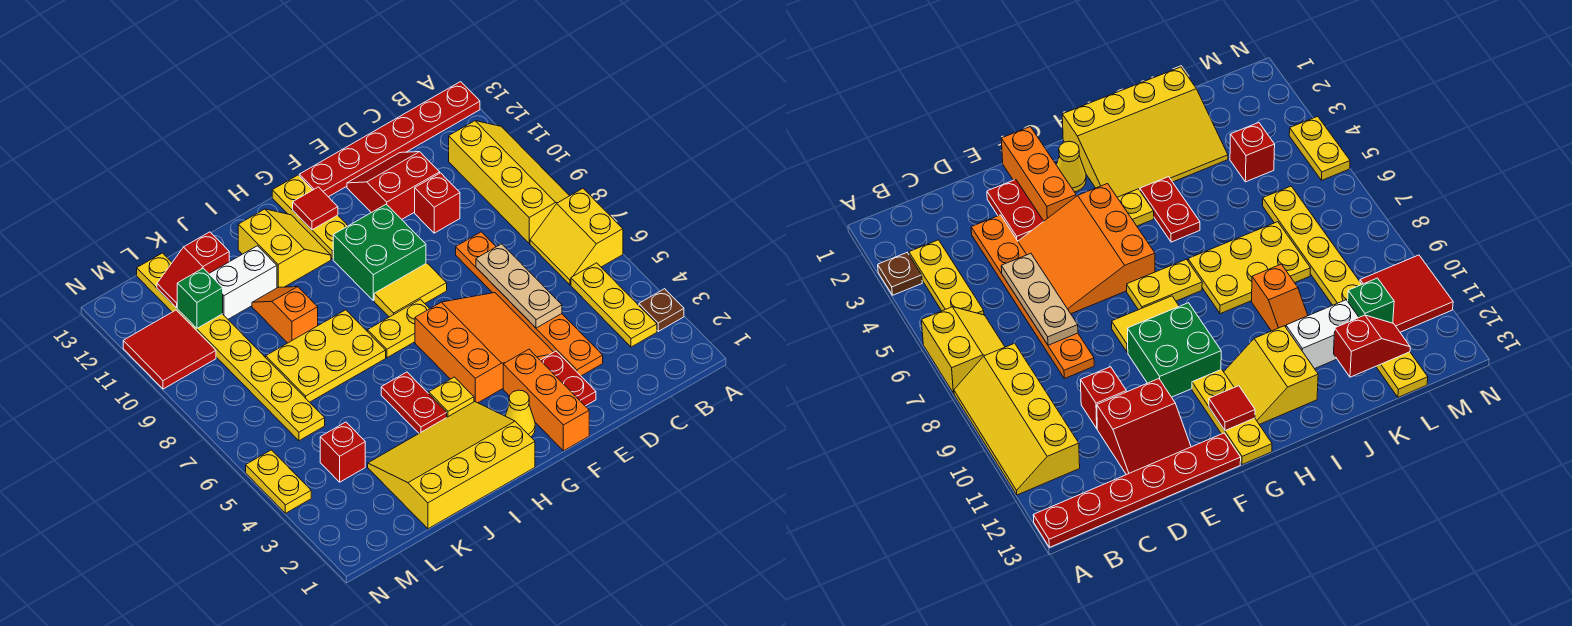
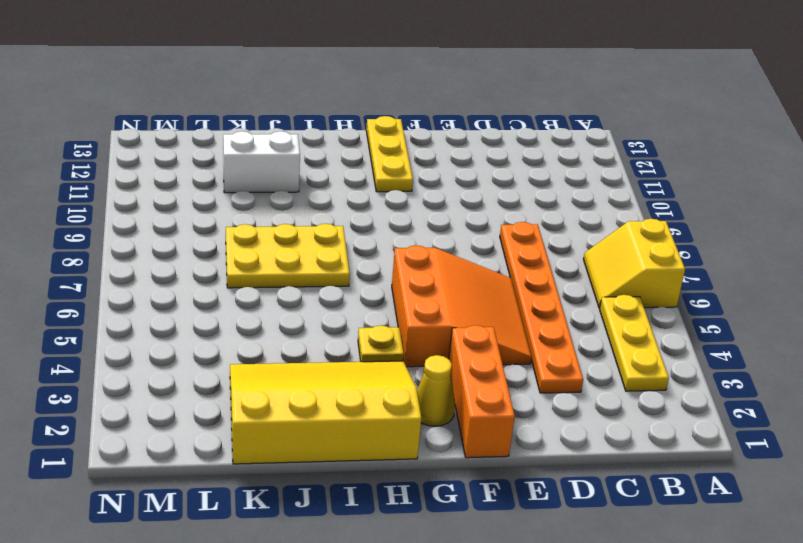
none -> brown 1x1 plate [639,289,684,331]
none -> yellow 2x4 slope [449,121,569,243]
none -> red 1x6 plate [299,82,480,197]
none -> red 1x1 brick [415,173,460,233]

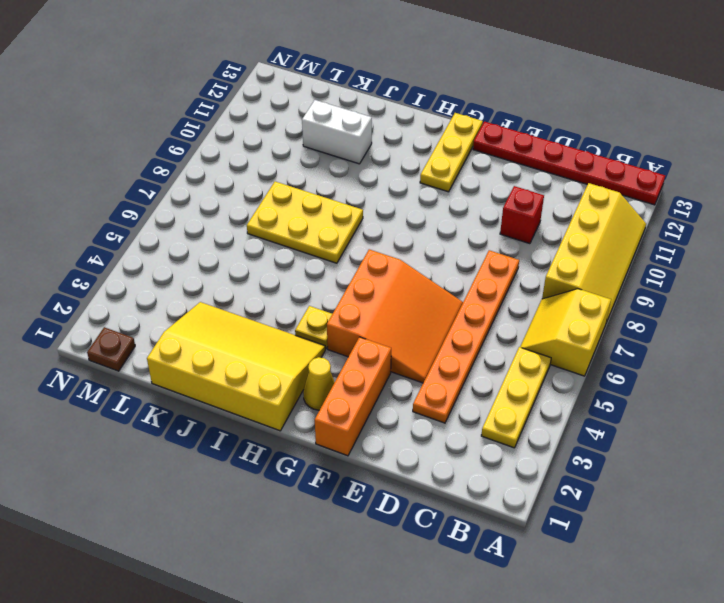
brown 1x1 plate [87,327,135,371] -> brown 1x1 plate moved to [639,289,684,331]
none -> red 2x2 slope [347,152,440,219]
none -> red 1x2 plate [540,351,596,406]
none -> yellow 1x2 tile [374,263,447,317]
none -> green 2x2 brick [333,204,426,301]

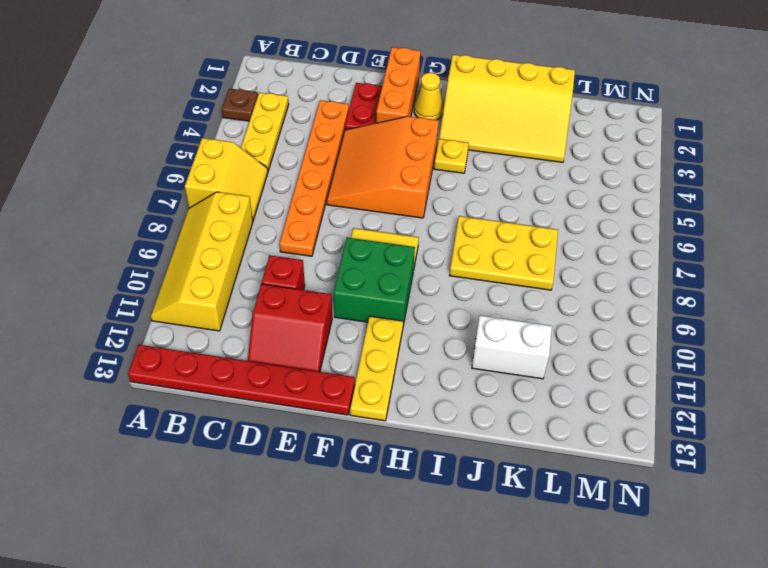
none -> yellow 1x2 plate [367,299,430,358]
none -> yellow 2x2 slope [238,209,331,288]
none -> red 1x2 plate [381,372,447,433]
none -> orange 1x2 slope [252,287,318,343]

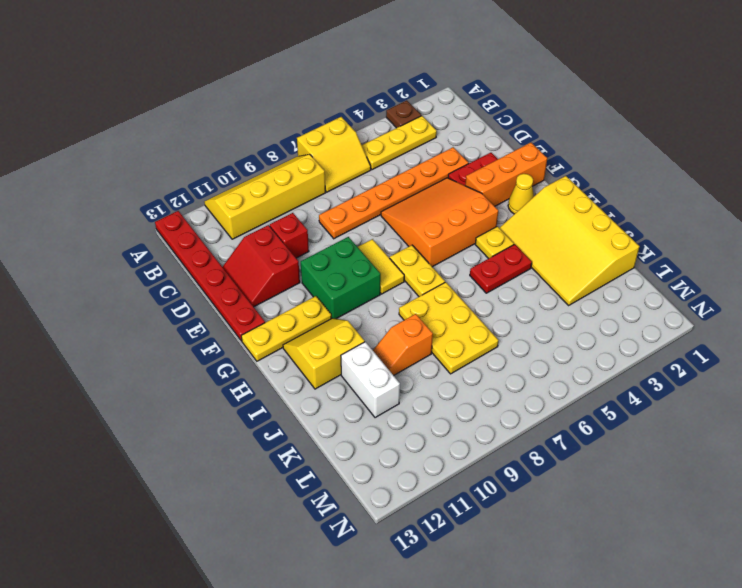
none -> red 1x1 brick [320,422,365,482]
none -> yellow 1x8 plate [137,253,325,441]
none -> red 2x2 tile [123,310,216,389]
none -> yellow 1x2 plate [246,450,311,513]

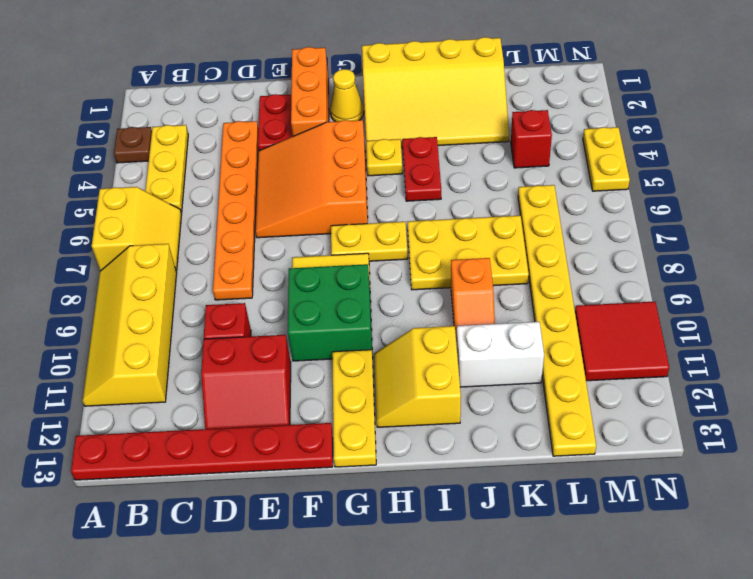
none -> tan 1x3 plate [476,244,562,328]
none -> red 1x1 tile [293,187,338,230]
none -> red 1x2 slope [157,232,229,308]
none -> green 1x1 brick [177,268,223,328]

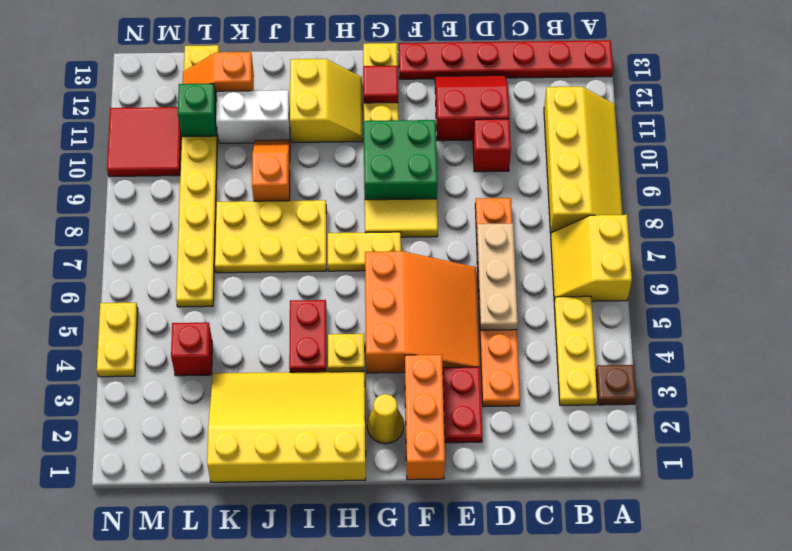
orange 1x2 slope [183,52,254,101] -> red 1x2 slope [157,232,229,308]

